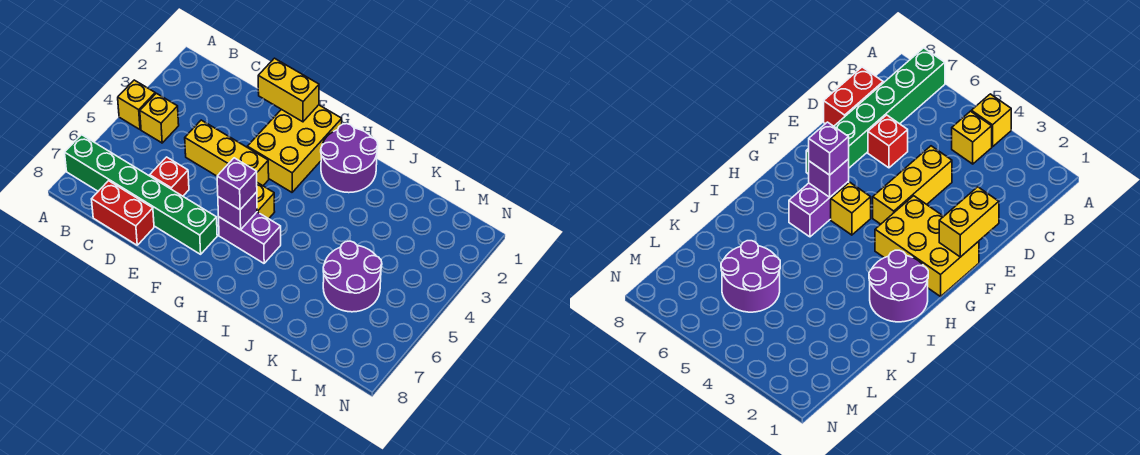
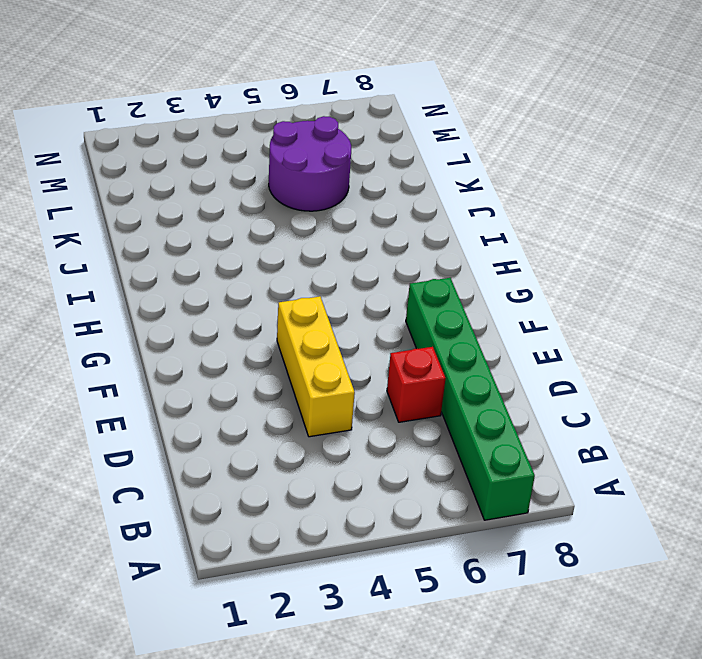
none -> yellow 1x1 brick [118,80,155,129]
none -> yellow 1x1 brick [140,93,179,143]
none -> red 1x2 brick [92,181,154,245]

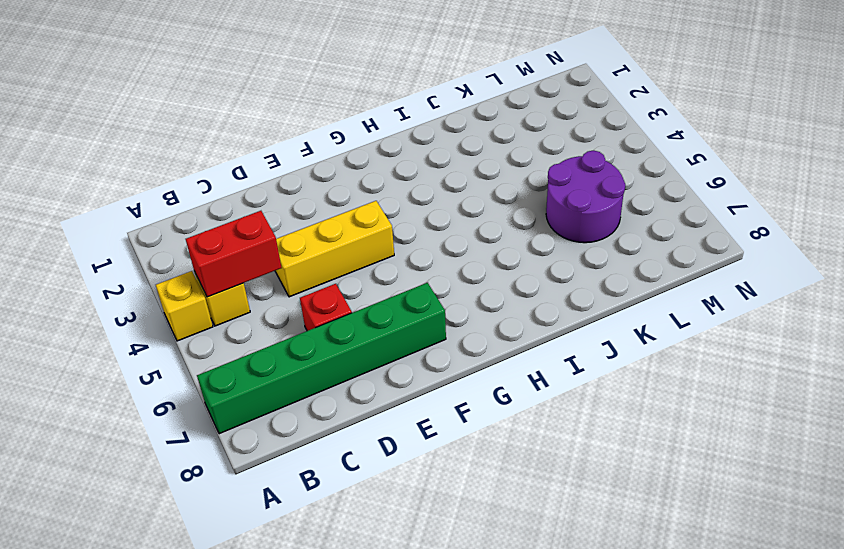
red 1x2 brick [186,211,282,297] -> red 1x2 brick moved to [92,181,154,245]
none -> yellow 2x3 brick [247,105,342,192]
none -> yellow 1x1 brick [257,183,275,219]
none -> purple 1x2 brick [219,212,281,263]

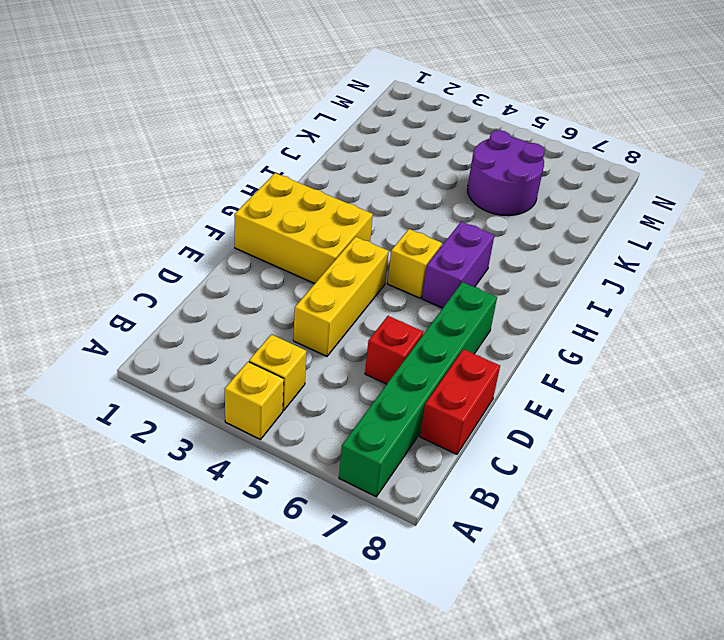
none -> purple 2x2 round brick [321,124,378,193]
none -> yellow 1x2 brick [258,58,319,122]
none -> purple 1x1 brick [218,192,257,230]

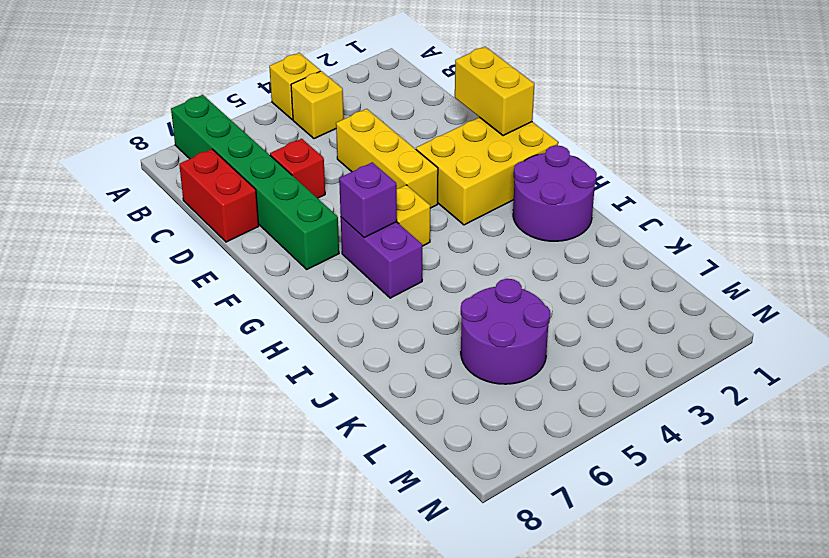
none -> purple 1x1 brick [217,158,257,210]

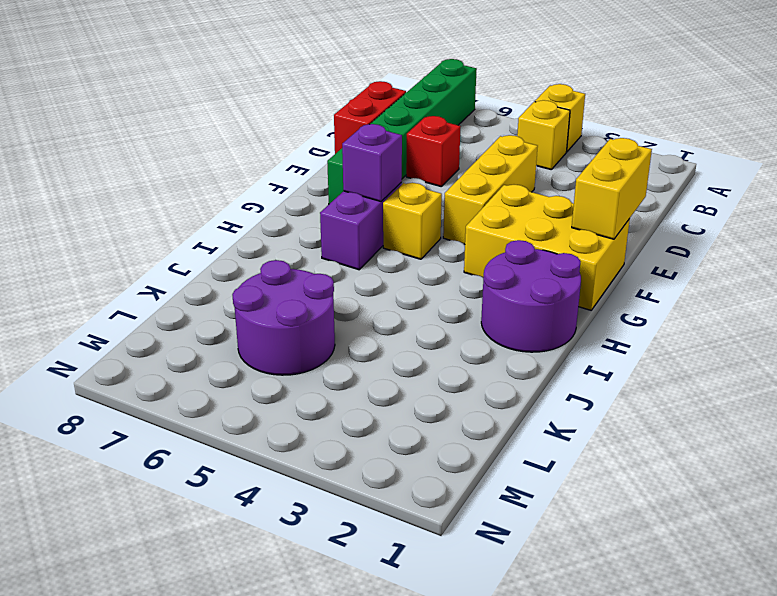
none -> purple 1x1 brick [217,158,257,210]

